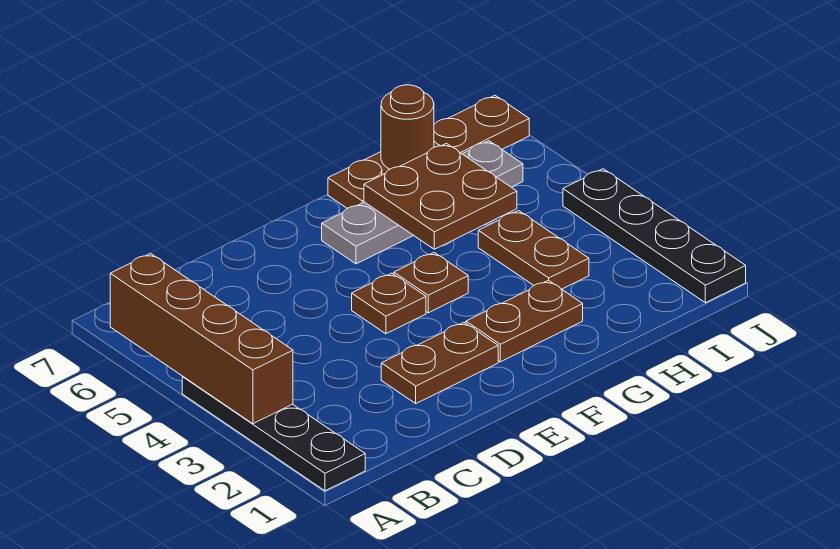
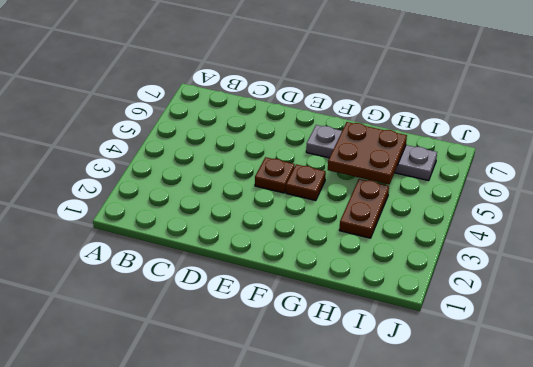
none -> black 1x4 plate [182,377,365,491]
none -> brown 1x2 plate [381,322,498,403]
none -> brown 1x2 plate [466,280,583,362]

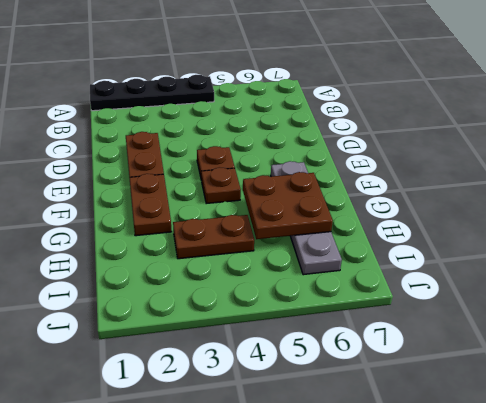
none -> brown 1x4 plate [328,95,529,208]
none -> black 1x4 plate [563,169,746,303]
none -> brown 1x4 brick [110,254,293,424]

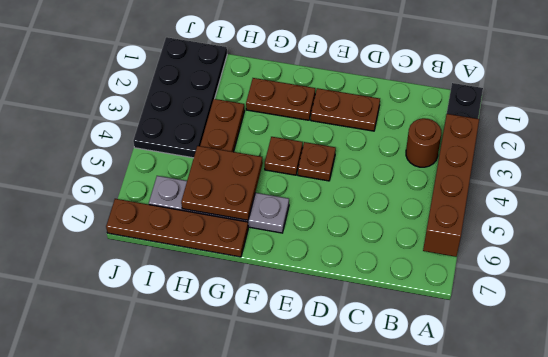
brown 1x1 round brick [406,118,441,167] -> brown 1x1 round brick moved to [381,85,434,169]
black 2x4 plate [133,37,227,158] -> black 1x4 plate [563,169,746,303]

